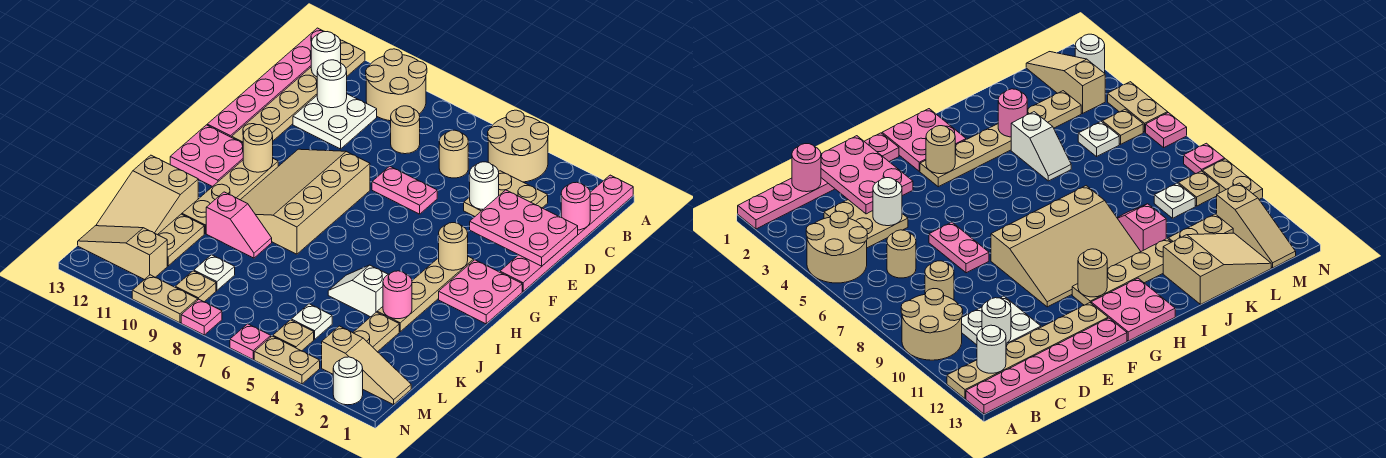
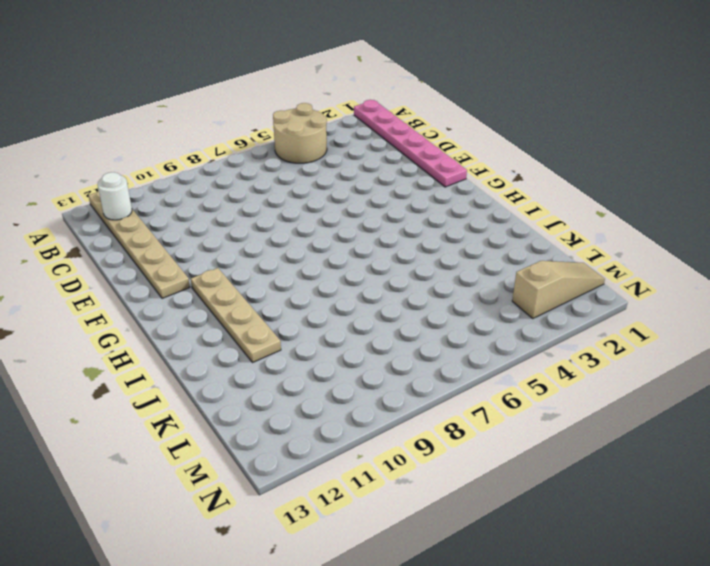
none -> tan 2x2 round brick [366,49,427,121]
none -> pink 1x6 plate [207,28,341,137]
none -> tan 2x2 plate [464,171,548,216]
none -> tan 1x1 round brick [439,130,468,178]

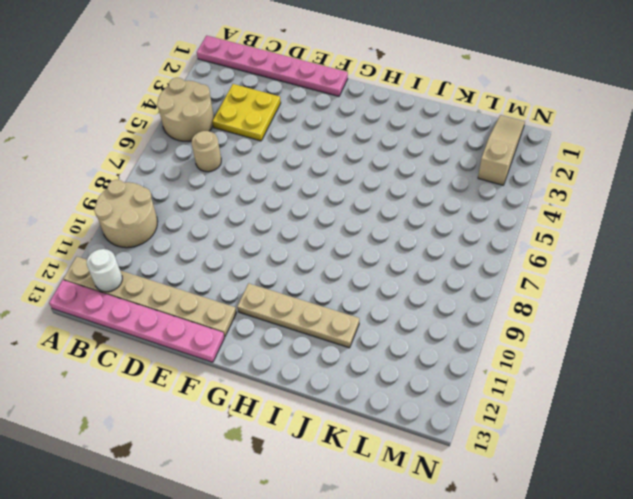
yellow 2x2 plate [212,84,281,141] -> tan 2x2 plate [464,171,548,216]
none -> tan 1x1 round brick [391,106,420,154]
none -> white 2x2 plate [293,94,377,149]
none -> pink 1x2 plate [372,166,437,214]
none -> tan 3x4 slope [241,149,370,254]

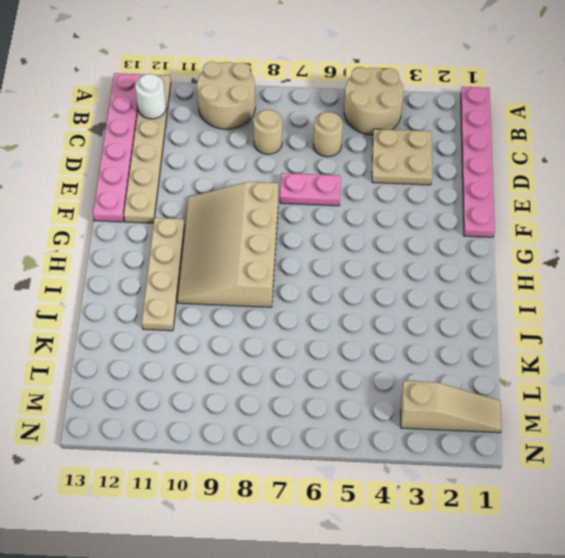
none -> white 2x2 plate [293,94,377,149]
none -> pink 2x2 plate [439,260,522,324]
none -> tan 1x4 plate [377,257,474,331]
none -> pink 2x2 plate [170,125,243,187]

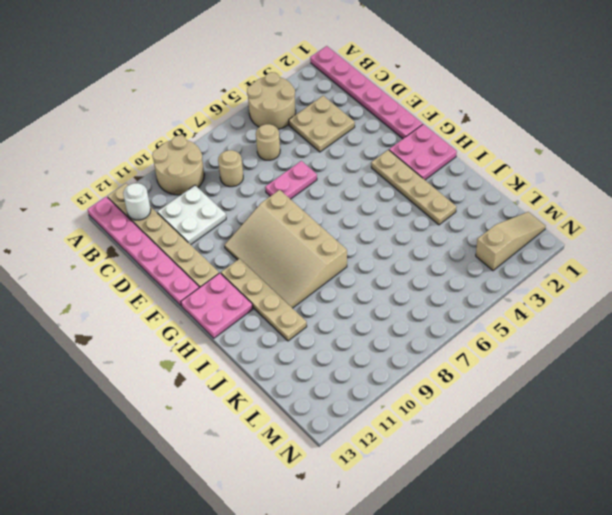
none -> white 1x2 slope [328,265,388,317]
none -> pink 1x2 slope [206,192,272,258]
none -> tan 2x3 slope [96,155,198,235]
none -> tan 1x2 plate [353,312,399,352]

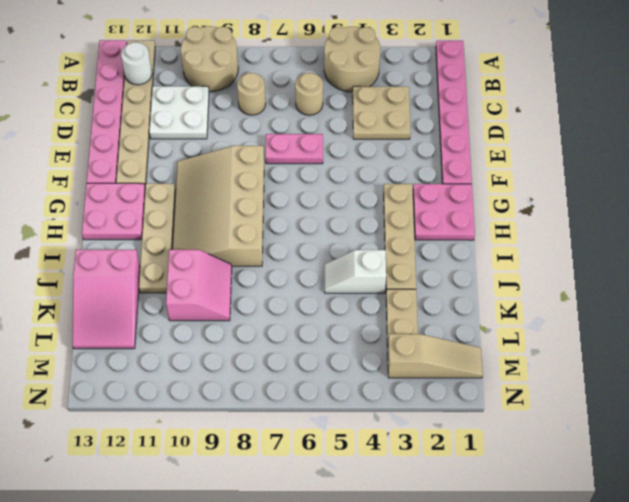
pink 2x2 slope [166,250,232,321] -> pink 1x2 slope [206,192,272,258]
pink 2x3 slope [73,250,140,349] -> tan 2x3 slope [96,155,198,235]
none -> tan 1x2 plate [158,214,204,266]
none -> white 1x1 plate [291,304,332,339]
none -> white 1x1 plate [194,255,235,290]
none -> tan 1x1 plate [273,320,314,351]

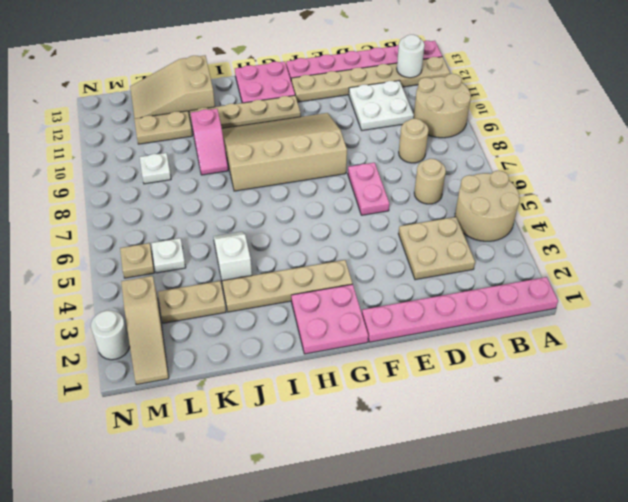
none -> tan 1x1 plate [175,271,216,302]
none -> tan 1x3 slope [78,226,167,280]
none -> tan 1x2 plate [254,336,320,384]
none -> pink 1x1 plate [230,324,271,359]

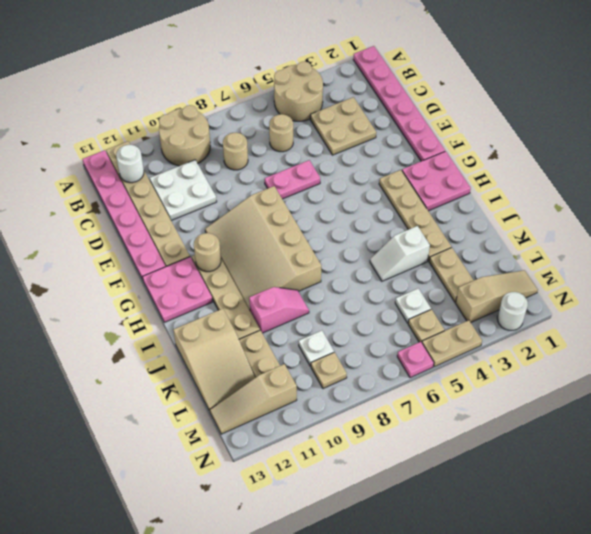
none -> pink 1x1 plate [181,300,222,335]
none -> tan 1x2 plate [132,275,198,323]
none -> pink 1x1 round brick [561,182,590,230]
none -> white 1x1 round brick [317,60,347,108]

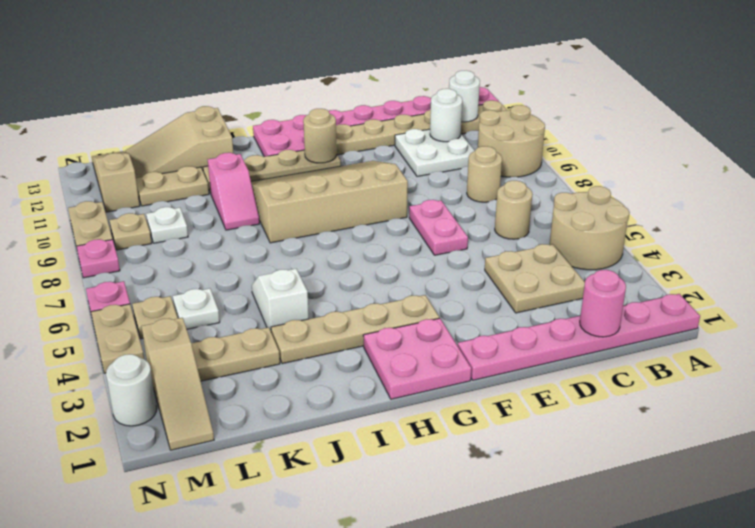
none -> pink 2x3 plate [470,190,578,266]
none -> white 1x1 round brick [470,162,499,209]
none -> tan 1x1 round brick [439,223,468,270]
none -> pink 1x1 round brick [383,271,412,319]

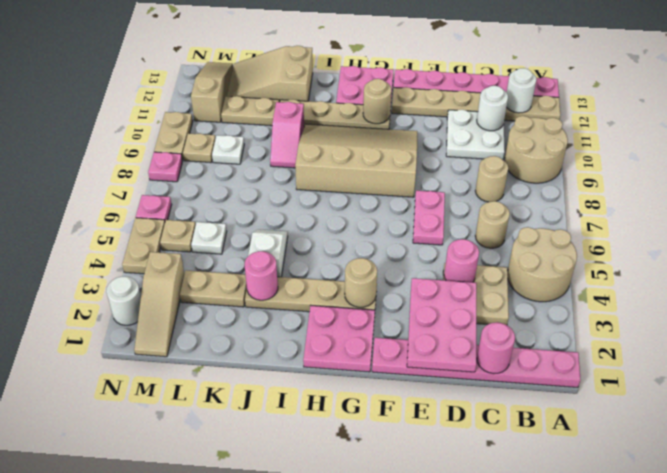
pink 1x1 round brick [444,239,479,282] -> white 1x1 round brick [470,162,499,209]

